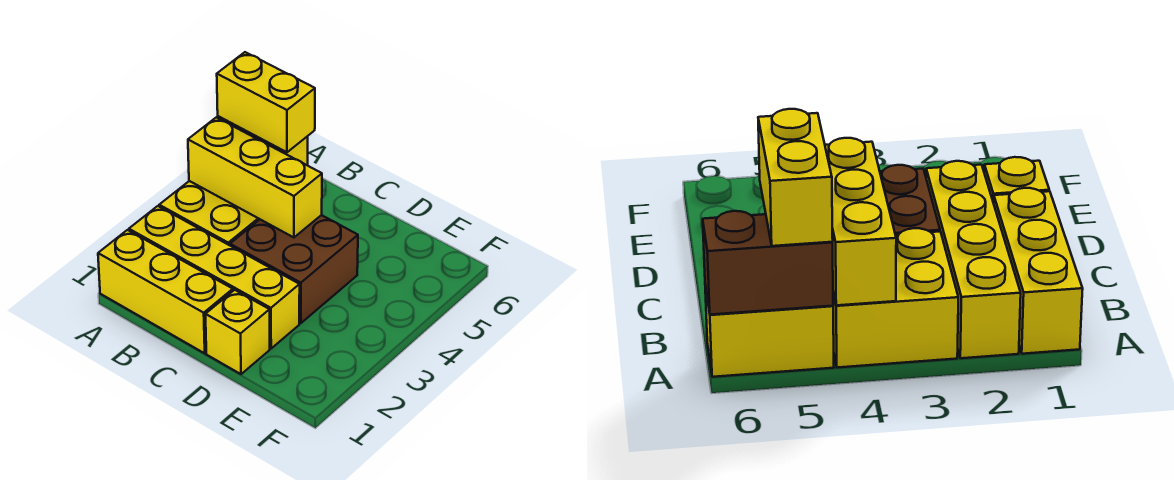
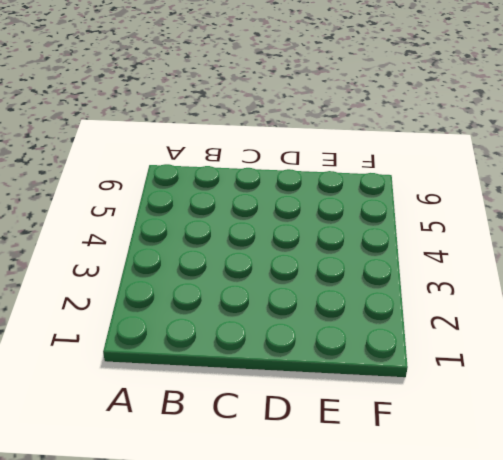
none -> yellow 1x3 brick [98,230,233,353]
none -> yellow 1x4 brick [129,206,300,348]

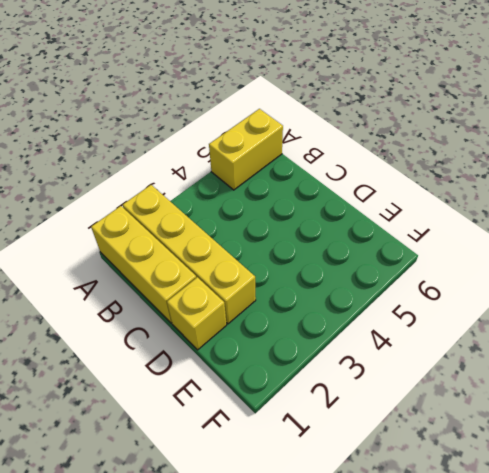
none -> yellow 2x2 brick [159,181,260,245]
none -> brown 2x2 brick [230,215,358,323]

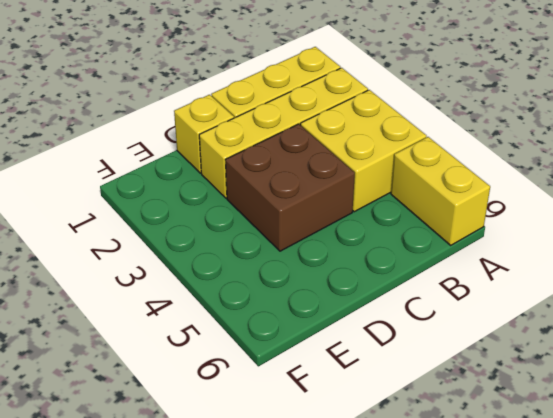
none -> yellow 1x3 brick [188,117,322,237]
none -> brown 1x2 brick [703,211,833,315]

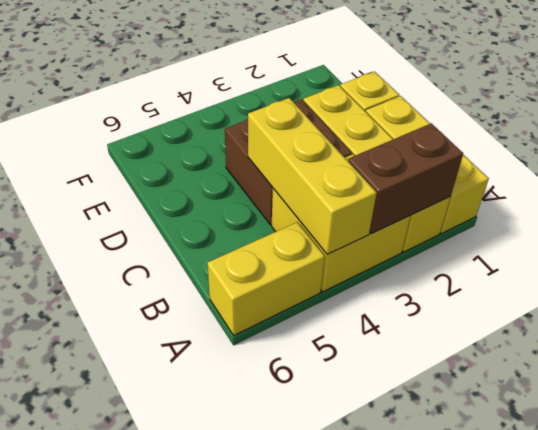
brown 1x2 brick [348,123,463,234] -> brown 1x2 brick moved to [703,211,833,315]
none -> yellow 1x2 brick [217,52,315,152]

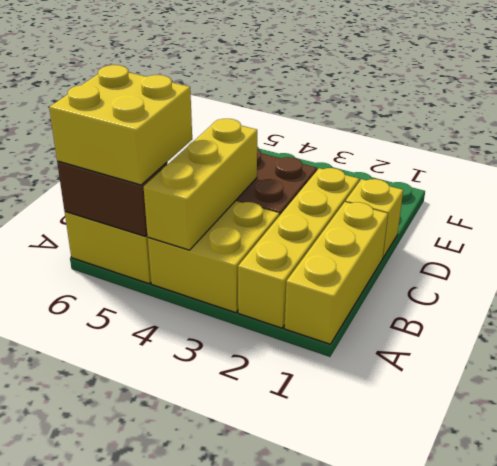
yellow 2x2 brick [49,65,192,185] -> yellow 1x2 brick [217,52,315,152]

